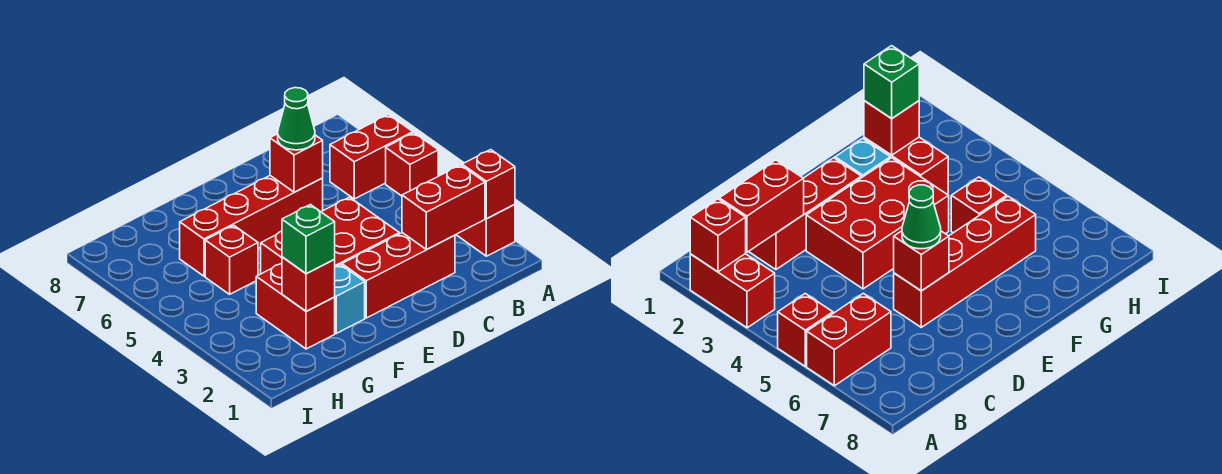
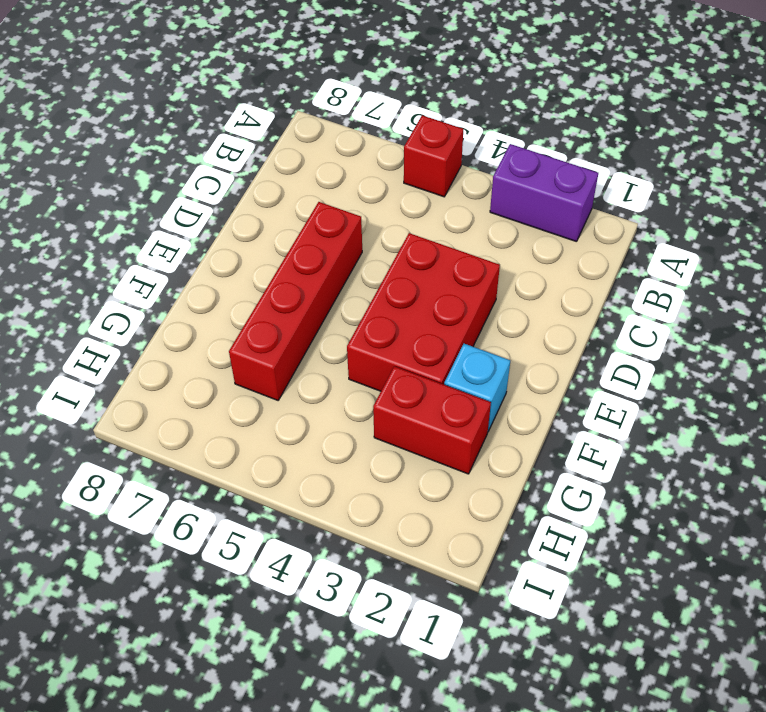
purple 1x2 brick [490,144,598,242] -> red 1x2 brick [456,205,515,256]
none -> red 1x2 brick [330,115,413,199]
none -> red 1x3 brick [342,233,455,318]
none -> red 1x1 brick [205,225,258,294]

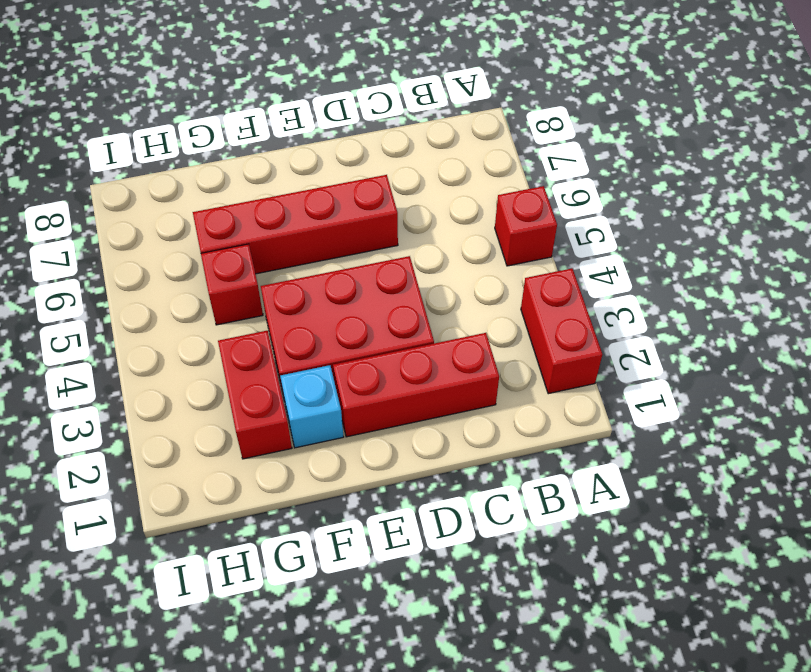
none -> red 1x2 brick [330,115,413,199]
none -> red 1x1 brick [462,150,515,219]
none -> red 1x2 brick [402,165,485,250]

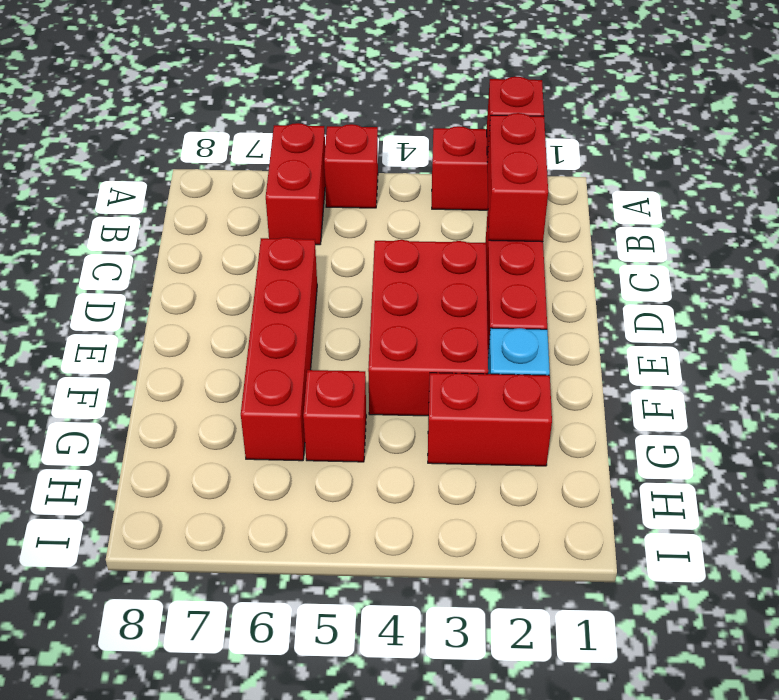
none -> red 1x1 brick [270,134,323,192]
none -> red 1x1 brick [282,257,335,311]
none -> green 1x1 cone [278,88,315,150]

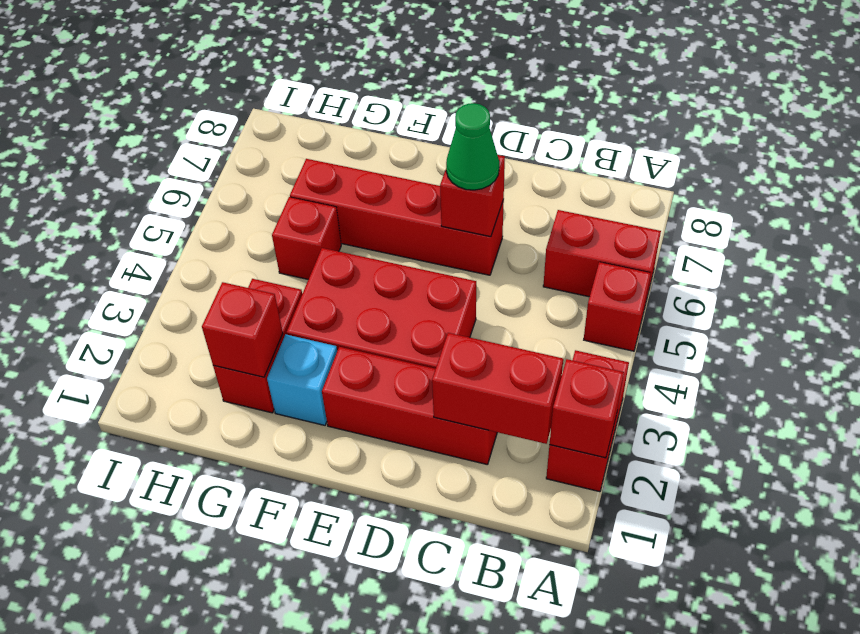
none -> green 1x1 brick [282,205,335,274]

